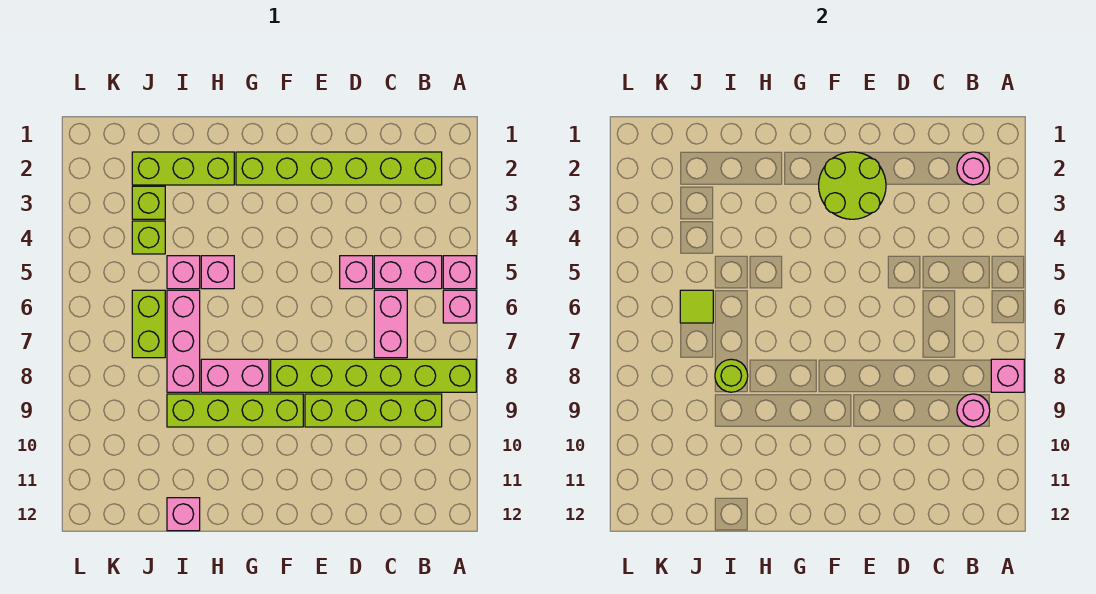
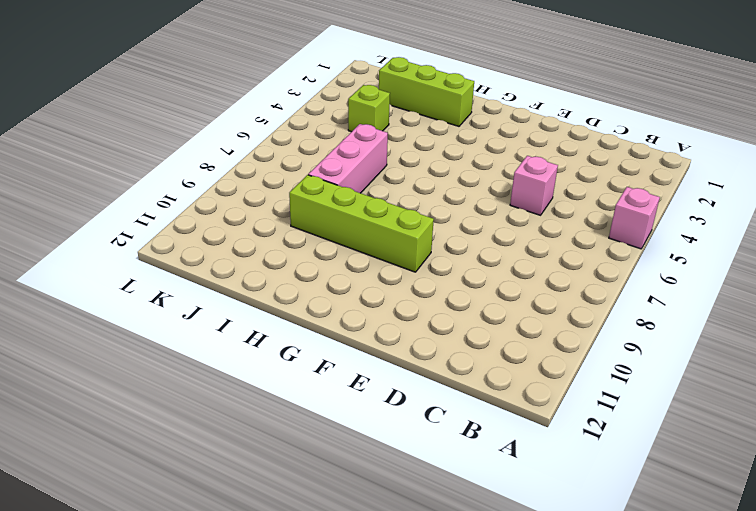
none -> pink 1x1 brick [443,290,476,323]
none -> lime 1x6 brick [271,359,476,392]
none -> lime 1x6 brick [236,152,442,185]

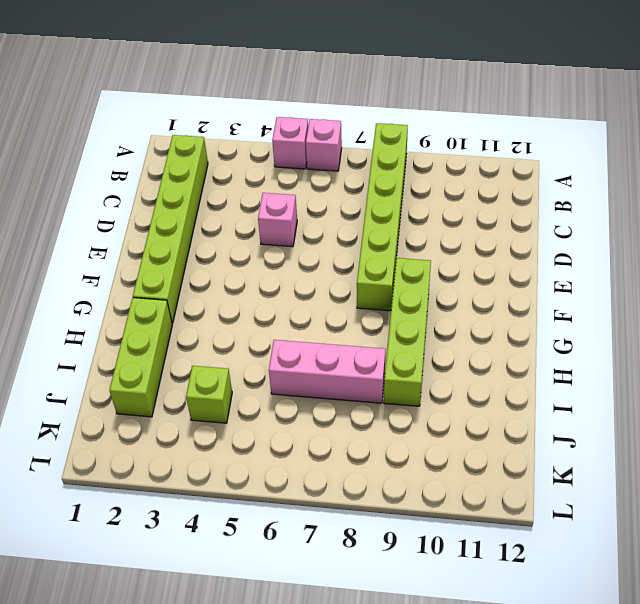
none -> pink 1x2 brick [374,256,442,289]
none -> lime 1x4 brick [305,394,442,427]
none -> pink 1x2 brick [374,290,407,358]

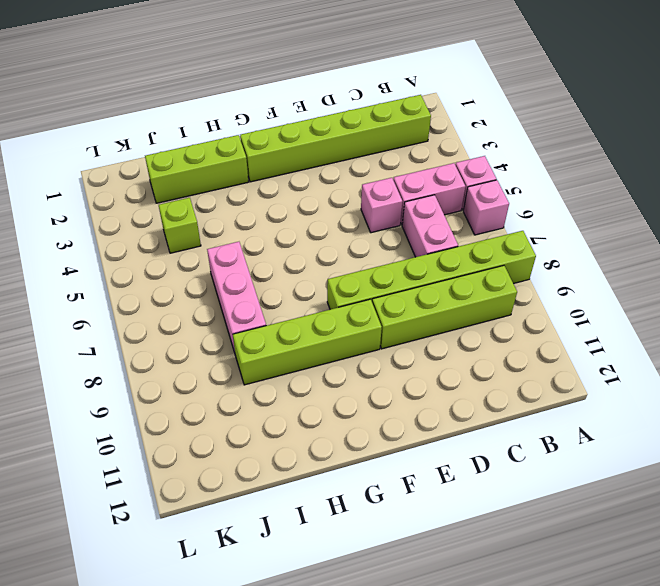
none -> pink 1x2 brick [201,359,269,392]
none -> pink 1x1 brick [201,256,234,289]
none -> pink 1x1 brick [167,256,200,289]

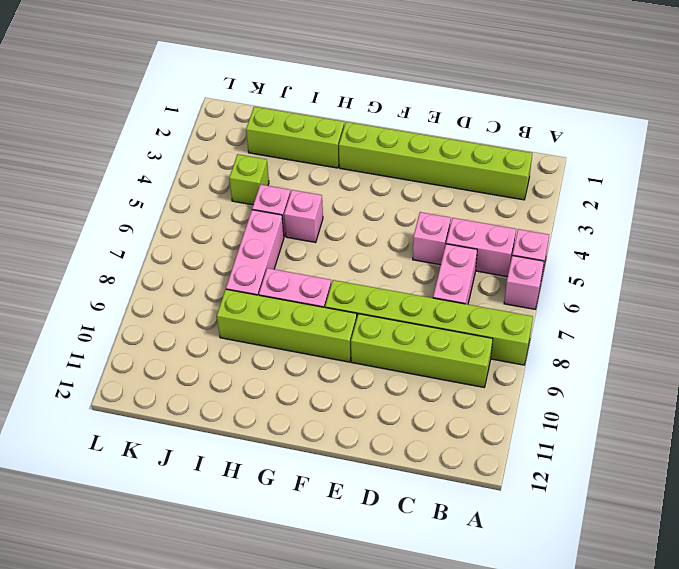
none -> pink 1x1 brick [167,498,200,531]
none -> lime 1x1 brick [132,186,165,219]
none -> lime 1x2 brick [132,290,165,358]

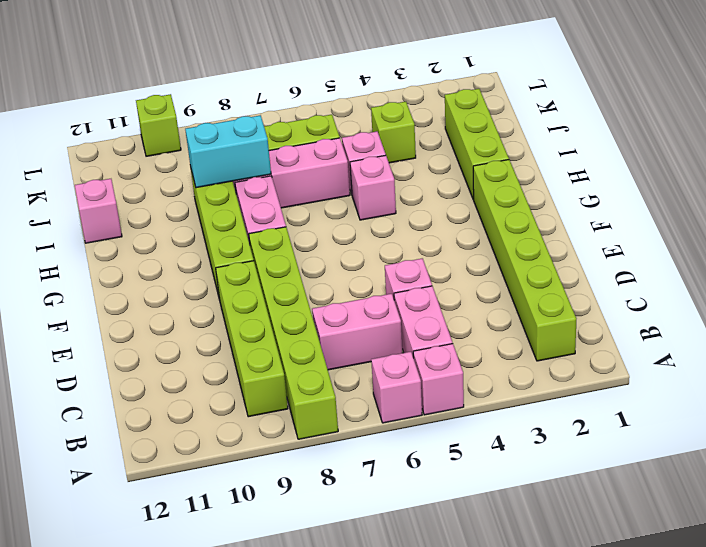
cyan 1x2 brick [185,115,271,188] -> lime 1x1 round brick [715,359,748,392]
lime 1x1 brick [136,94,181,156] -> lime 1x1 brick moved to [132,186,165,219]
none -> pink 1x1 brick [991,359,1024,392]
none -> pink 1x1 round brick [957,152,990,185]
none -> pink 1x1 round brick [957,394,990,427]

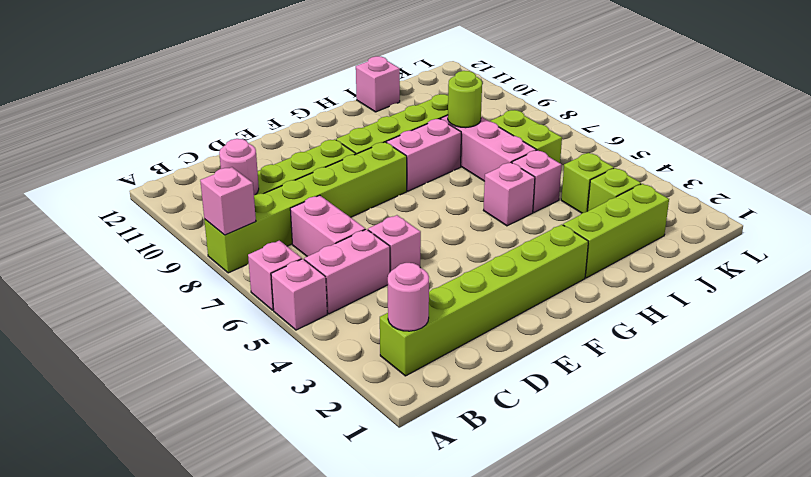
none -> lime 2x2 round brick [819,152,886,219]
none -> lime 1x1 tile [680,290,713,323]

